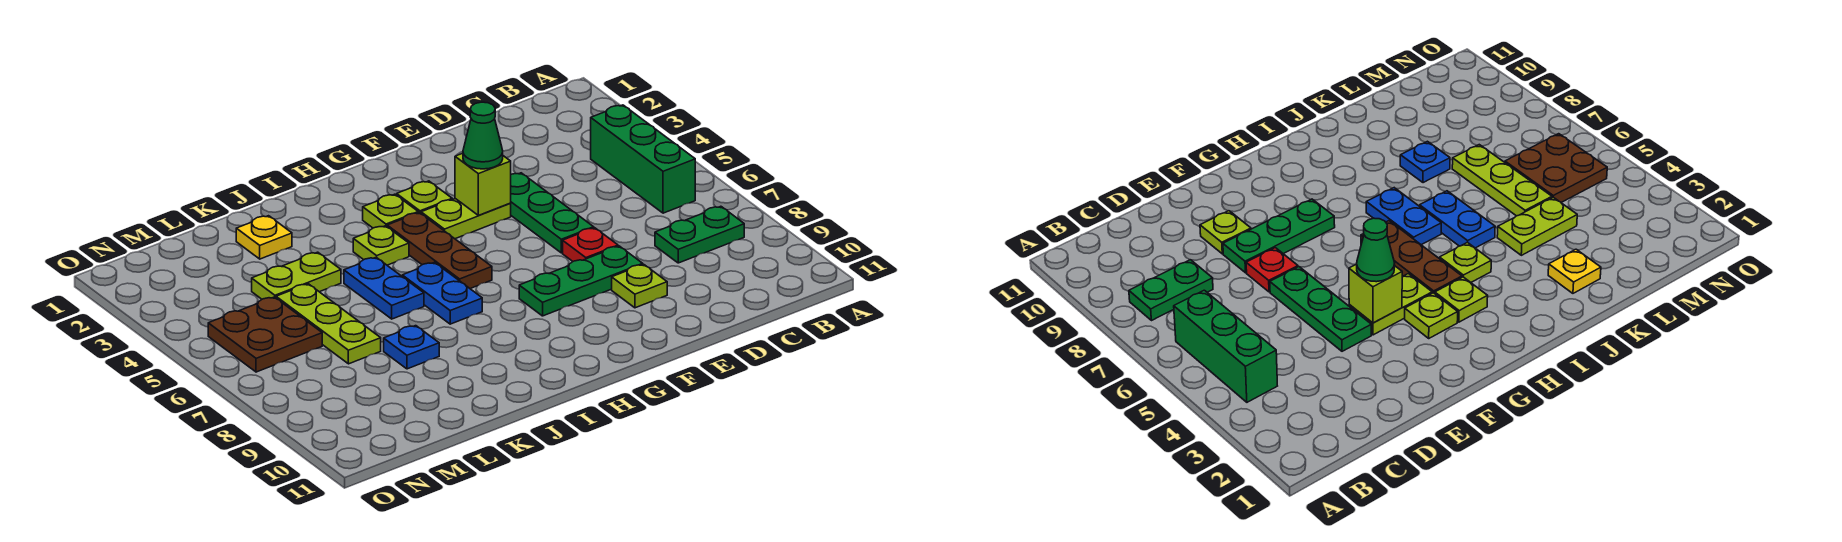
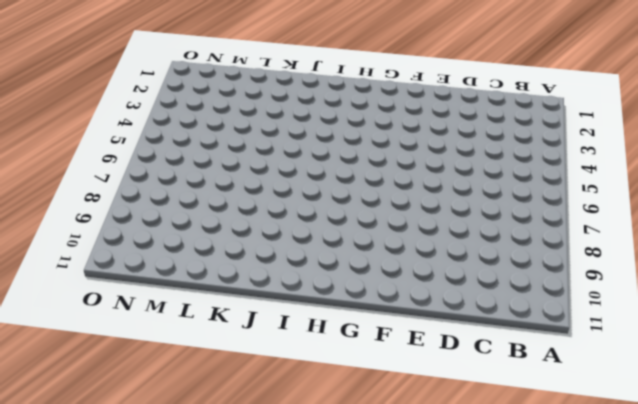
none -> green 1x3 brick [591,105,695,213]
none -> green 1x2 plate [655,206,744,263]
none -> green 1x3 plate [510,173,594,253]

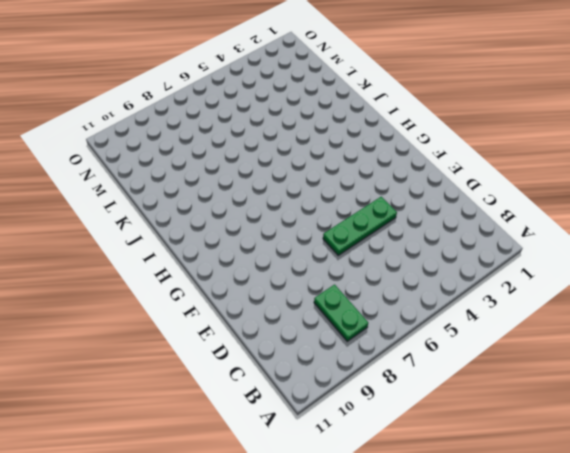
none -> green 1x3 brick [591,105,695,213]
none -> red 1x1 plate [563,228,618,261]
none -> green 1x3 plate [519,246,643,316]

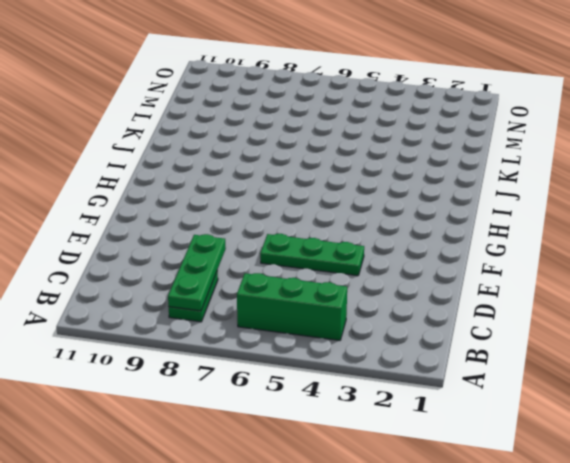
green 1x3 plate [168,234,226,311] -> green 1x3 plate moved to [519,246,643,316]
none -> red 1x1 plate [563,228,618,261]
none -> lime 1x1 plate [612,264,667,308]
none -> lime 1x2 plate [421,199,511,239]

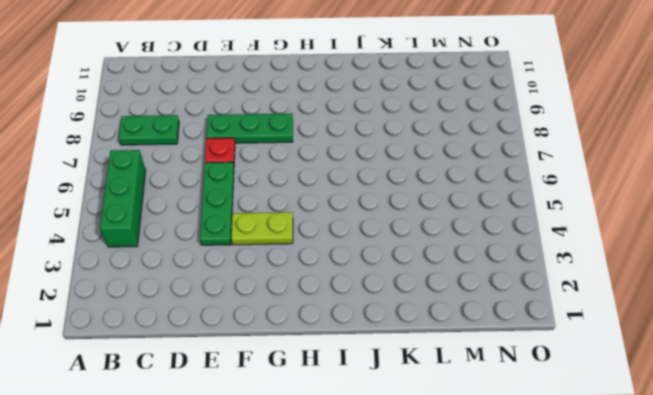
none -> lime 1x1 plate [612,264,667,308]
none -> lime 1x1 plate [397,181,452,213]
none -> lime 1x1 plate [363,194,418,228]

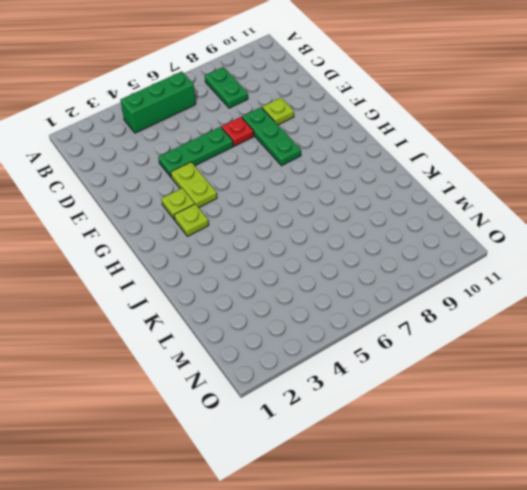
none -> brown 1x3 plate [387,213,492,289]
none -> lime 1x1 plate [353,226,409,265]
none -> blue 1x2 plate [402,262,482,324]

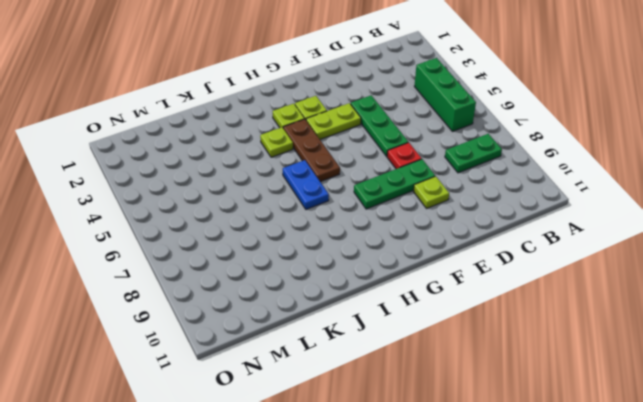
none -> blue 1x2 plate [344,257,424,319]
none -> yellow 1x1 plate [236,216,292,259]
none -> lime 1x2 plate [252,252,341,299]

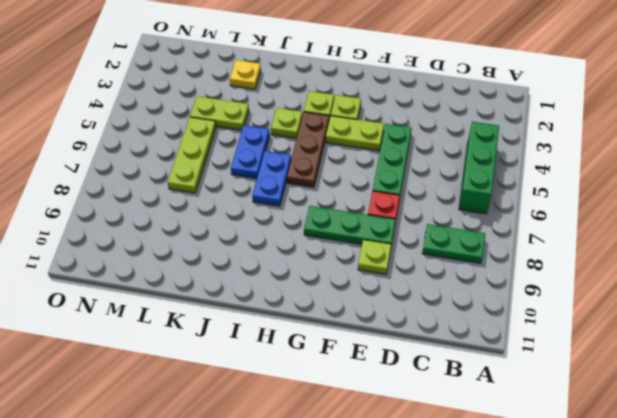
none -> blue 1x1 plate [384,326,439,369]
none -> brown 2x2 plate [208,297,322,372]
none -> lime 1x1 brick [455,153,511,215]

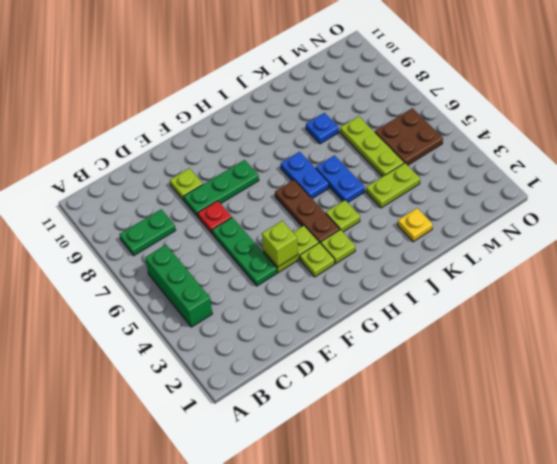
none -> green 1x1 cone [463,102,503,169]

